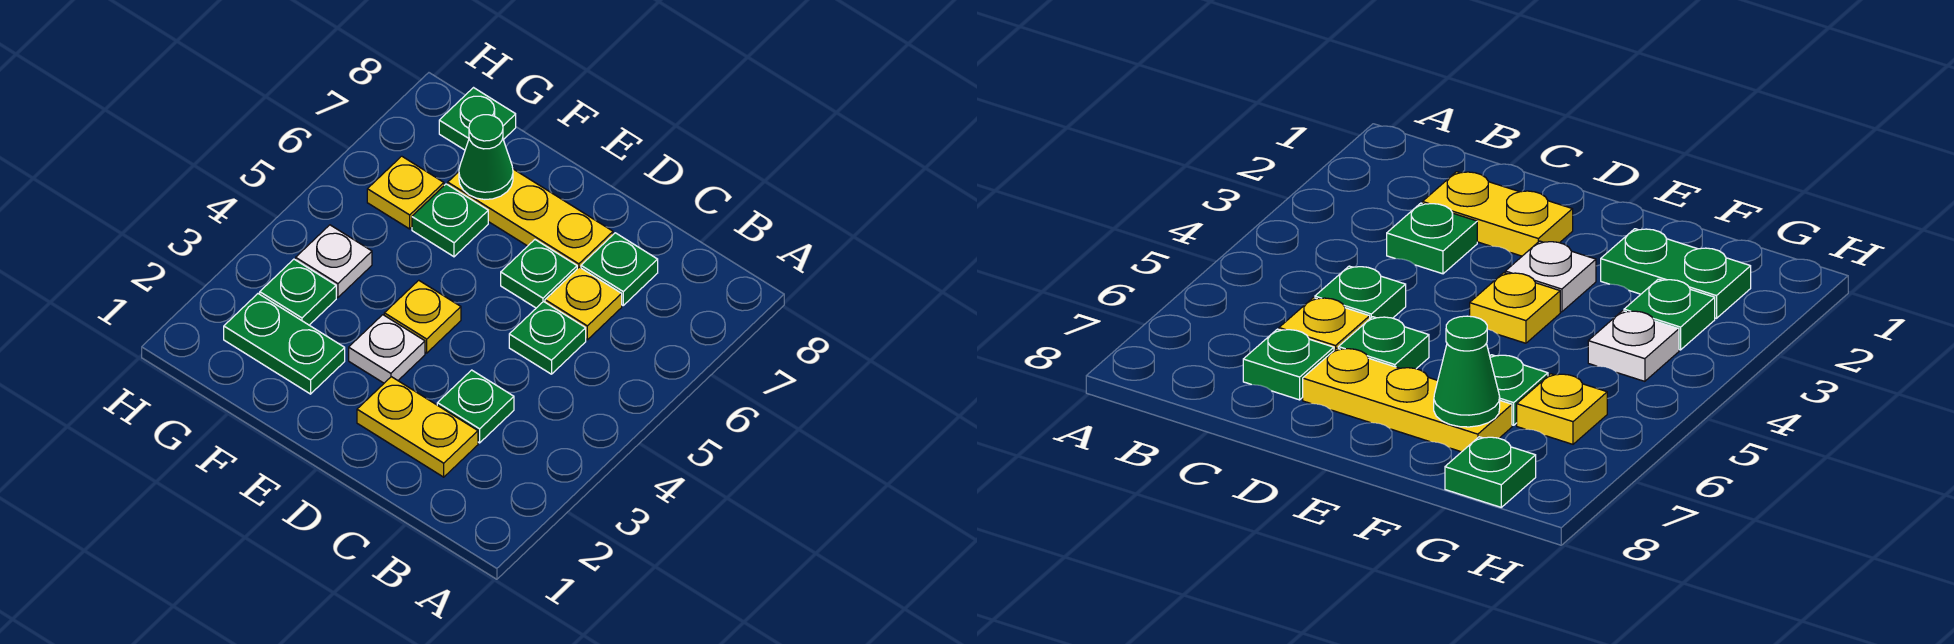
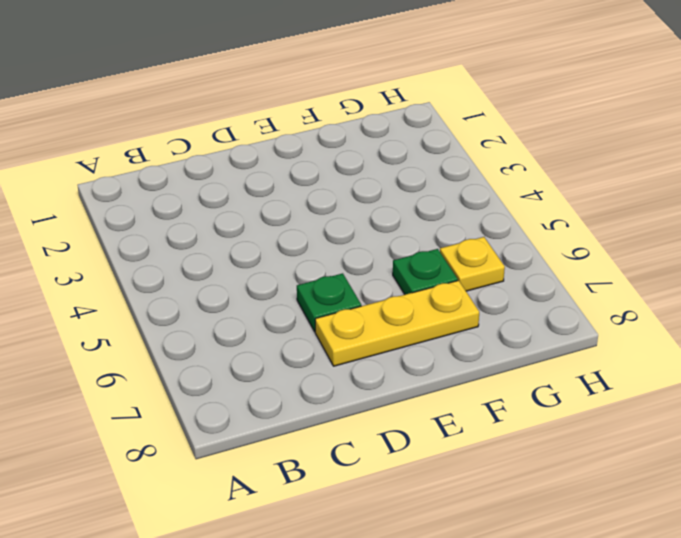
none -> yellow 1x2 plate [357,377,478,477]
none -> green 1x1 plate [437,370,514,443]
none -> green 1x1 plate [509,302,586,374]

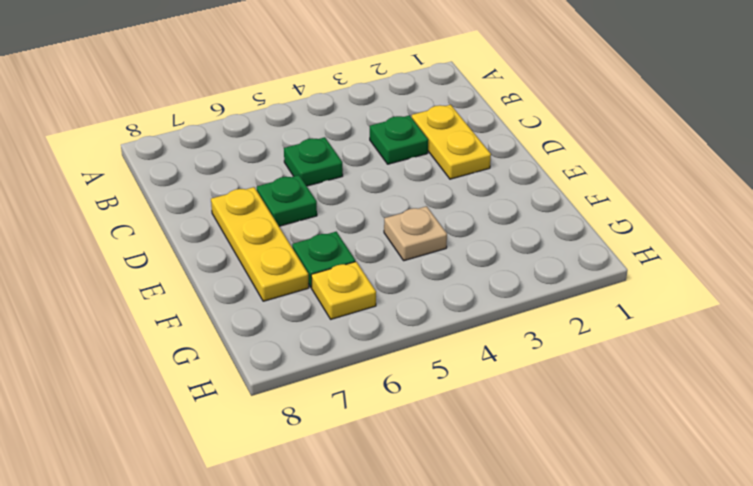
tan 1x1 plate [384,206,447,261] -> none
none -> yellow 1x1 plate [545,267,622,340]
none -> green 1x1 plate [581,233,658,305]
none -> white 1x1 plate [349,315,425,383]

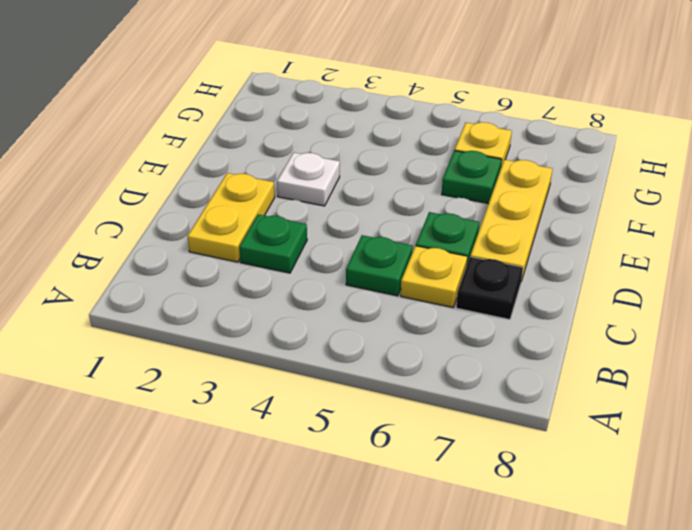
black 1x1 plate [456,257,523,320] -> green 1x1 plate [581,233,658,305]
none -> yellow 1x1 plate [384,280,461,353]
none -> green 1x2 plate [224,294,345,394]
none -> green 1x1 plate [260,259,336,325]

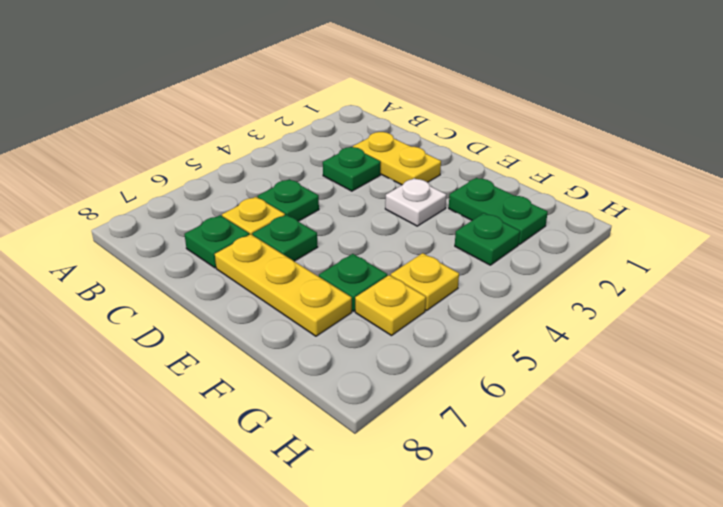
yellow 1x1 plate [391,253,459,311] -> yellow 1x1 plate moved to [384,280,461,353]
none -> white 1x1 plate [296,225,372,298]
none -> green 1x1 plate [439,88,516,150]
none -> green 1x1 cone [459,115,513,200]

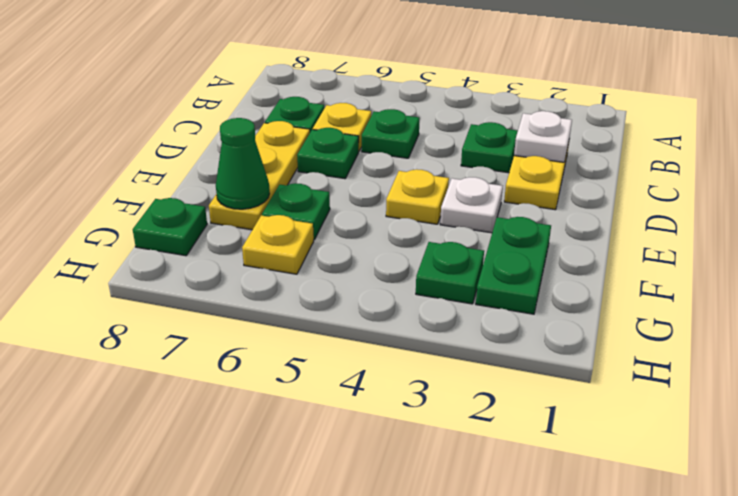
white 1x1 plate [514,111,572,162] -> white 1x1 plate moved to [296,225,372,298]

